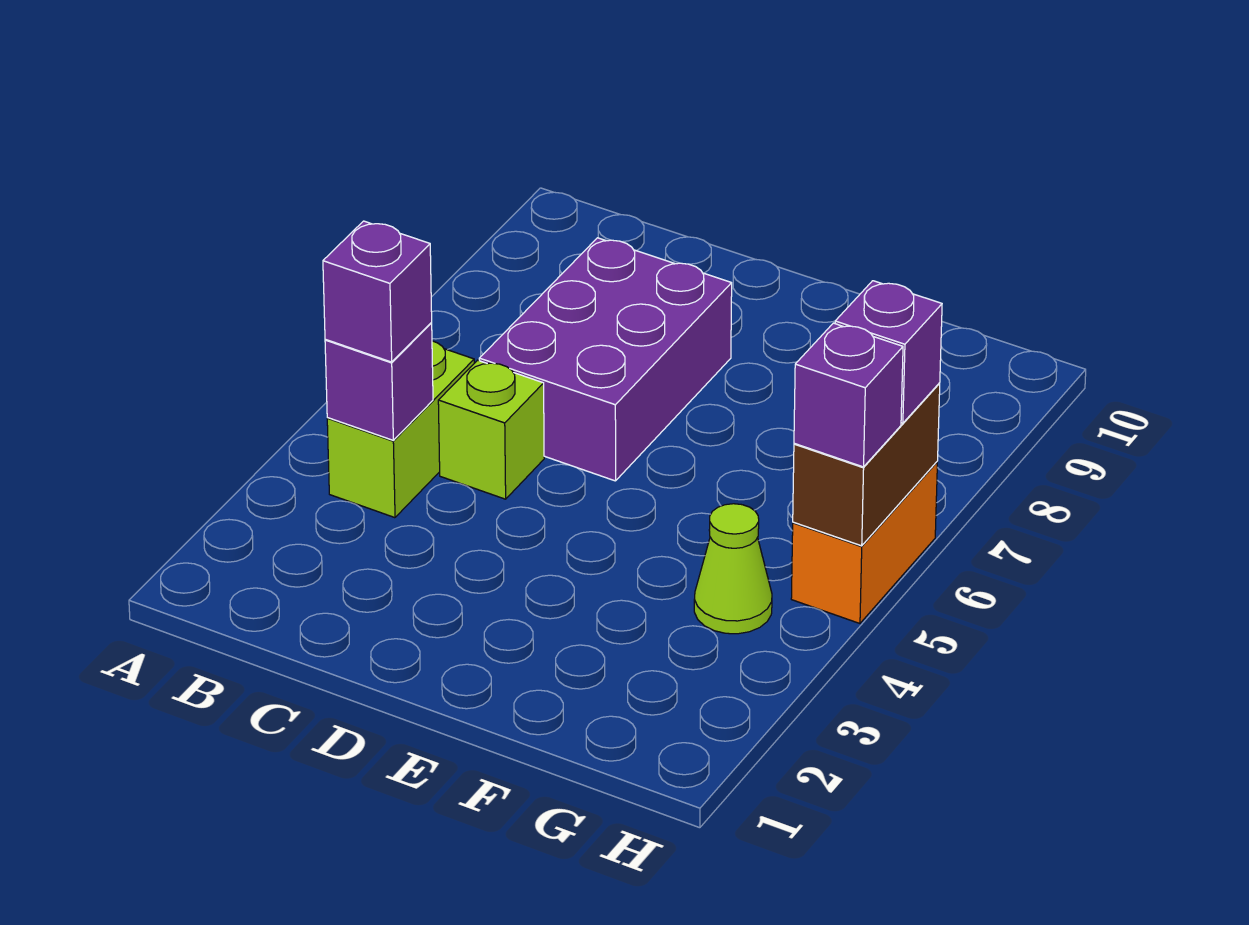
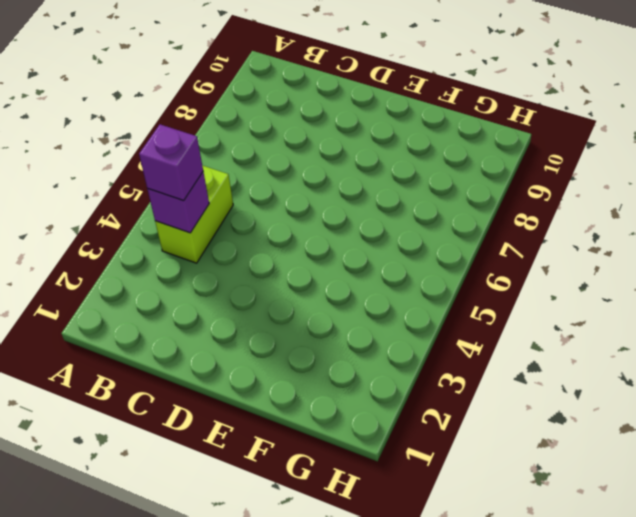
none -> lime 1x1 brick [438,360,544,499]
none -> purple 2x3 brick [479,238,732,481]

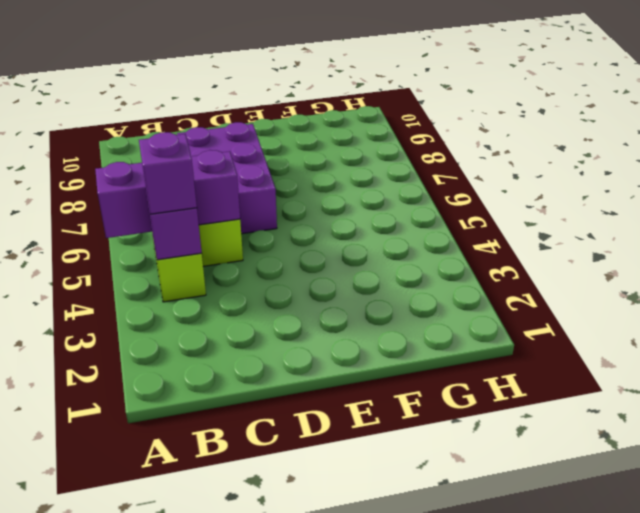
purple 1x3 brick [95,150,240,238] -> none
none -> lime 1x1 cone [694,504,772,634]
none -> orange 1x2 brick [791,462,937,623]

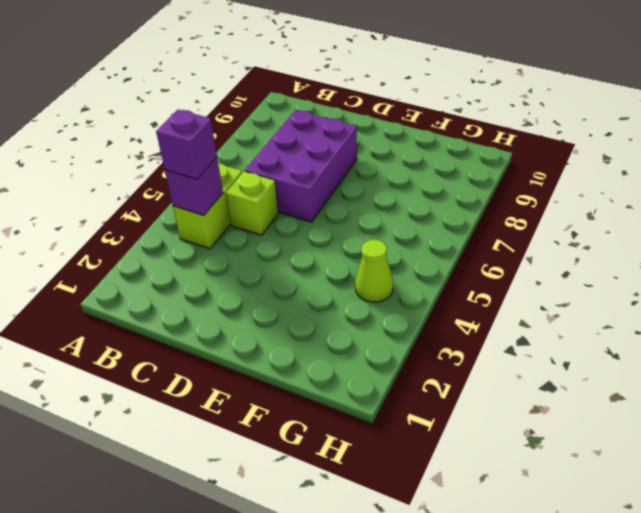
none -> orange 1x2 brick [791,462,937,623]
none -> brown 1x2 brick [793,383,940,546]

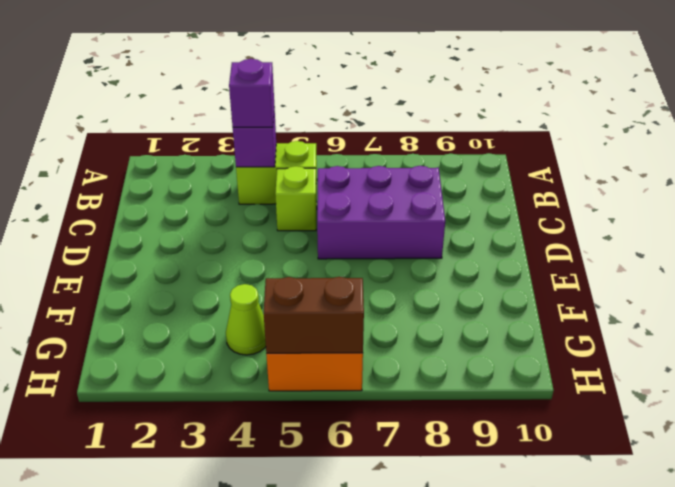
none -> purple 1x1 brick [794,323,903,467]
none -> purple 1x1 brick [835,281,942,423]

